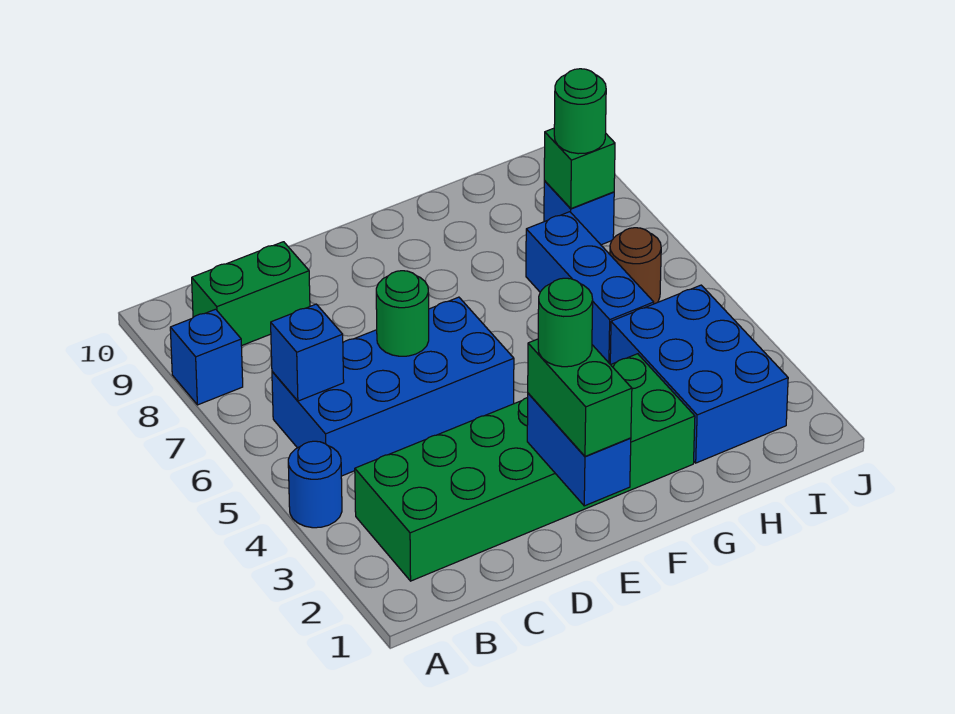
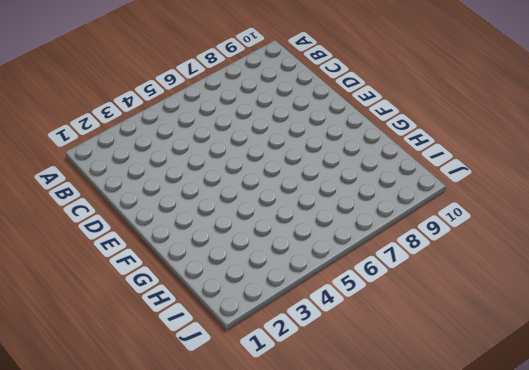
none -> blue 1x1 round brick [288,441,342,528]
none -> blue 1x1 brick [170,309,243,405]
none -> green 2x6 brick [355,354,695,581]

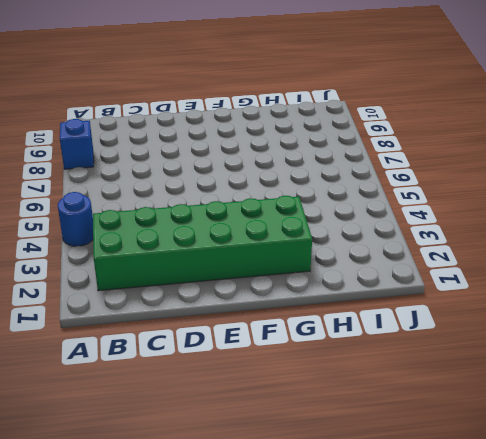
none -> blue 2x4 brick [272,297,514,476]
none -> green 1x2 brick [192,242,310,346]
none -> blue 2x3 brick [610,285,788,463]

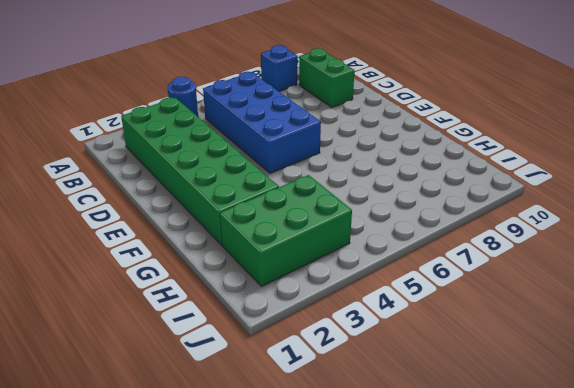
green 2x3 brick [220,175,352,286] -> blue 2x3 brick [610,285,788,463]
none -> blue 1x3 brick [526,212,654,364]
none -> brown 1x1 round brick [610,228,661,304]
none -> blue 1x1 brick [544,181,614,245]

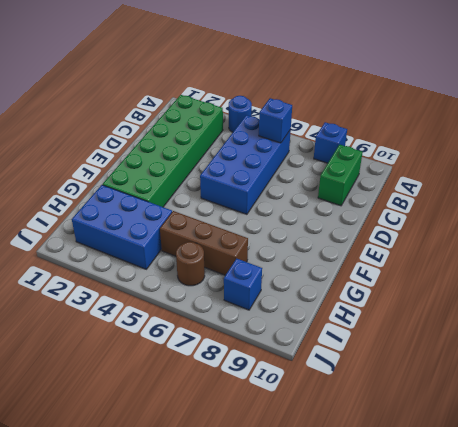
brown 1x3 brick [160,211,248,275] -> blue 1x3 brick [526,212,654,364]
none -> green 1x1 round brick [376,271,429,356]
none -> blue 1x2 brick [527,393,631,506]
none -> green 1x1 brick [544,128,615,209]

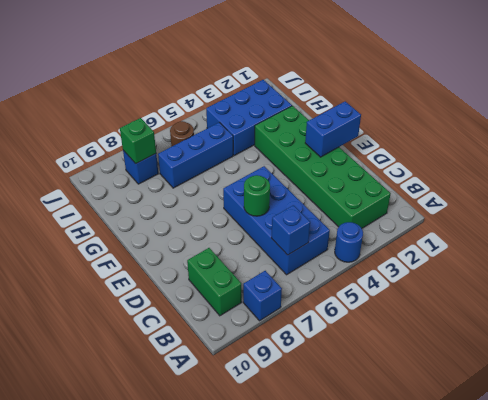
none -> green 1x2 brick [528,339,632,456]
none -> green 1x1 round brick [554,69,606,154]
none -> green 1x1 round brick [538,278,593,367]

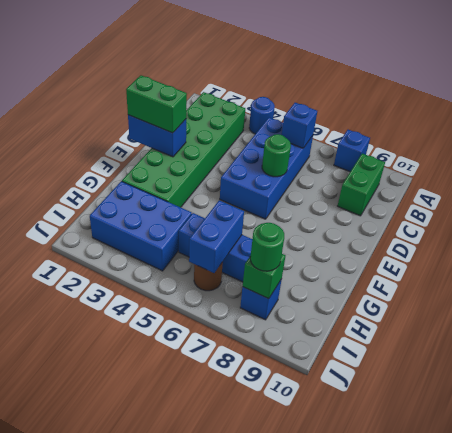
blue 1x2 brick [189,200,244,273] -> none
none -> green 1x1 round brick [538,278,593,367]

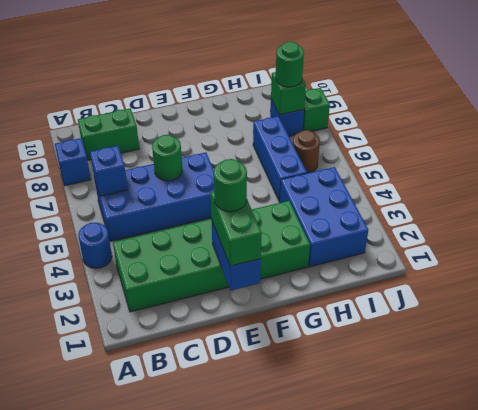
green 1x1 brick [303,88,330,131] -> none

